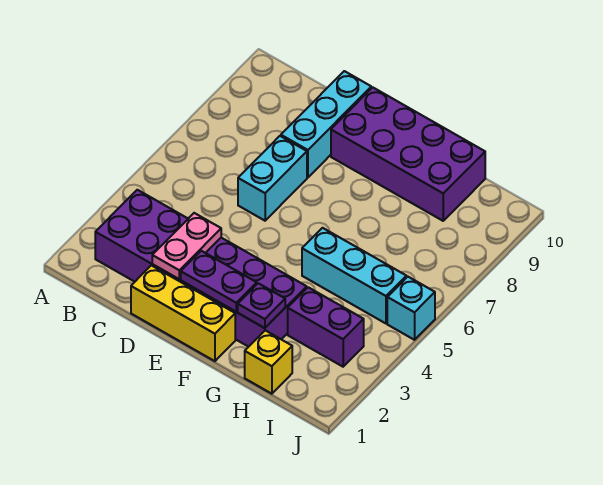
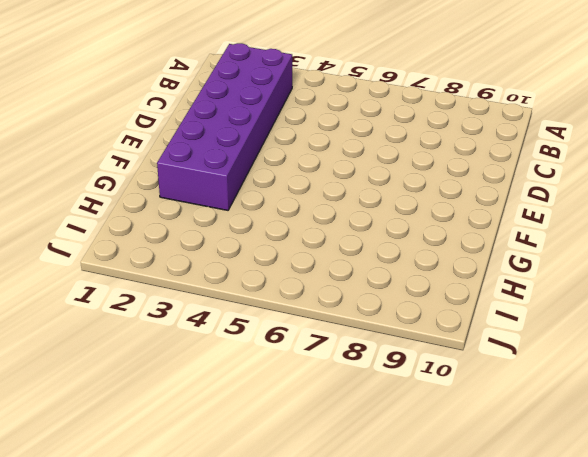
none -> yellow 1x3 brick [131,265,235,361]
none -> cyan 1x2 brick [238,136,307,221]
none -> cyan 1x3 brick [281,71,371,177]

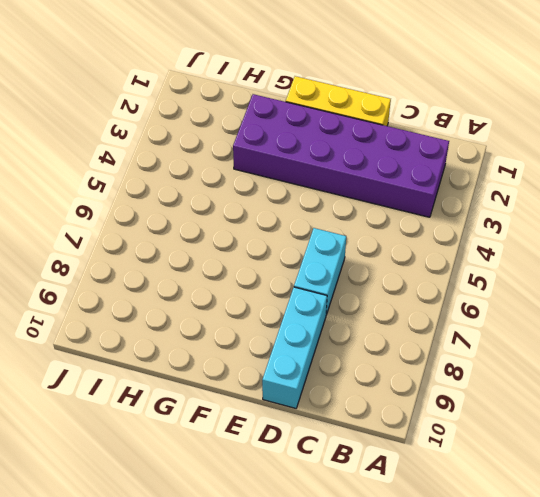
none -> purple 2x4 brick [331,87,485,221]
none -> cyan 1x3 brick [302,228,406,323]
none -> yellow 1x1 brick [245,330,292,394]

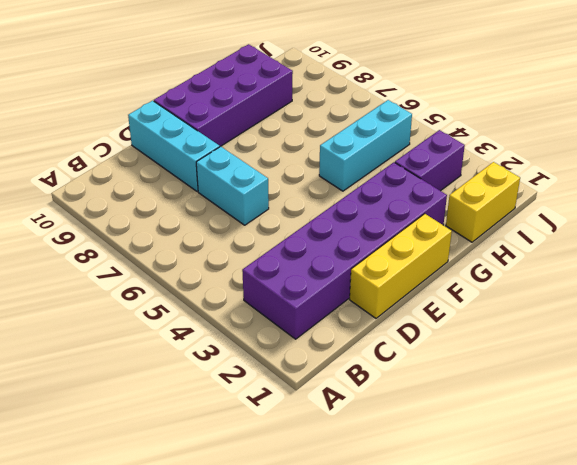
yellow 1x2 brick [446,162,520,242] -> yellow 1x1 brick [245,330,292,394]
none -> cyan 1x1 brick [387,277,435,340]
none -> pink 1x2 plate [152,213,221,279]
none -> purple 1x2 plate [181,251,257,312]

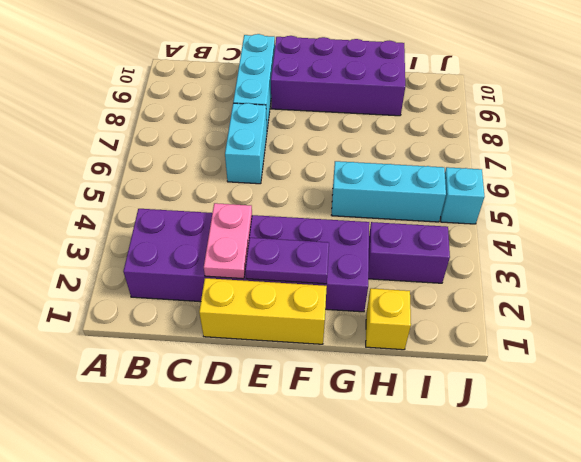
none -> purple 1x1 plate [238,283,285,328]

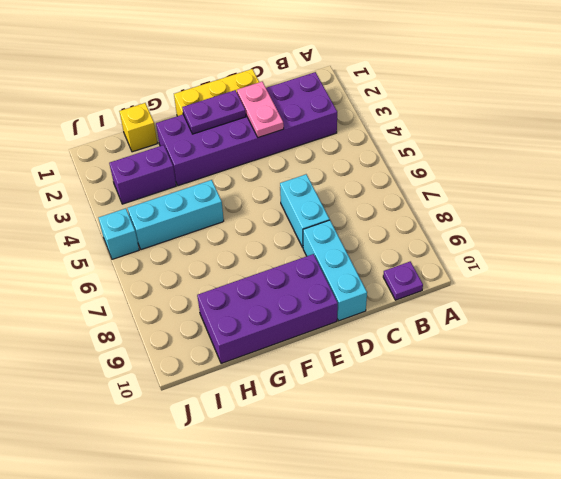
purple 1x1 plate [383,262,423,300] -> purple 1x1 plate moved to [238,283,285,328]

